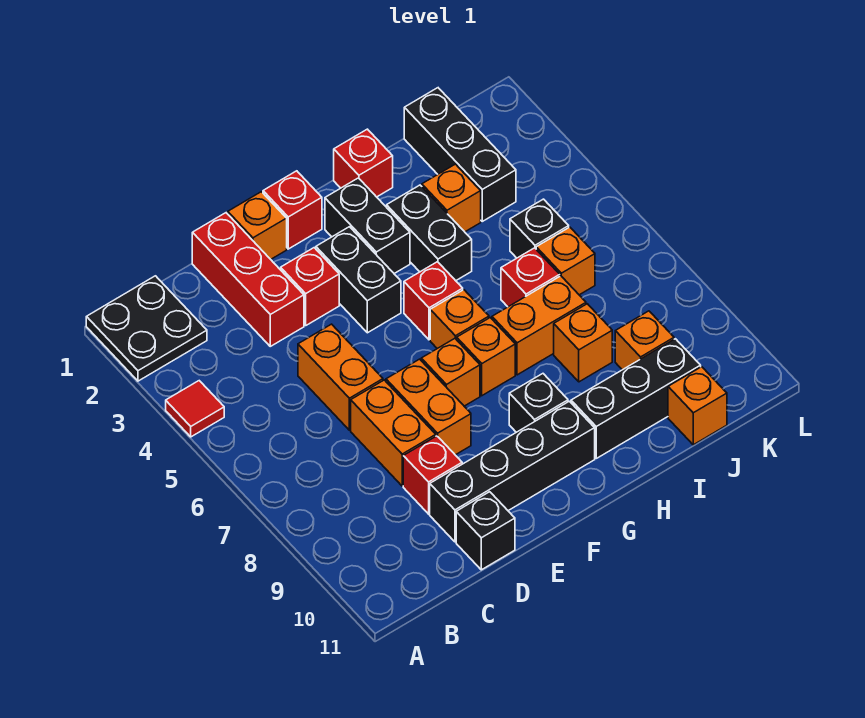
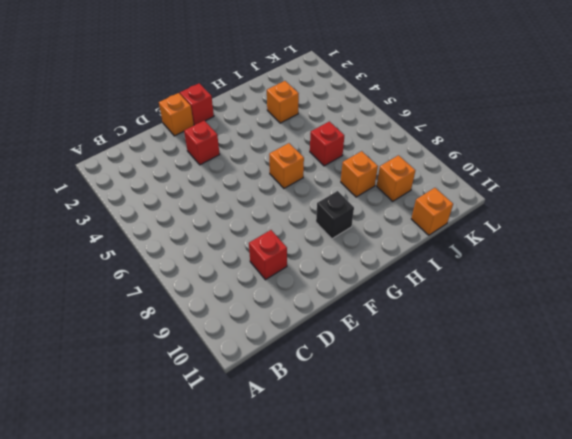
none -> black 2x2 plate [86,276,207,381]
none -> red 1x1 tile [166,381,224,437]
none -> red 1x3 brick [192,213,304,346]
none -> orange 1x2 brick [298,324,383,430]

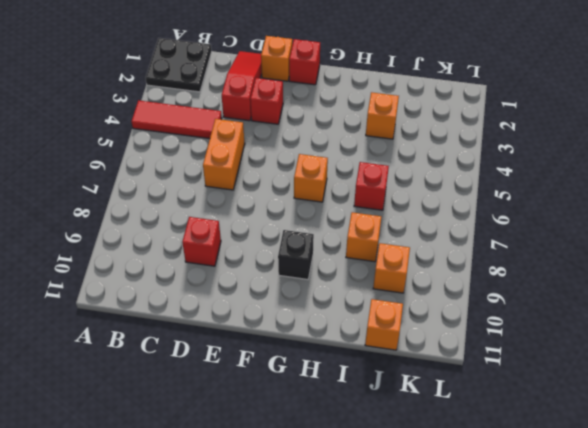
red 1x3 tile [131,100,222,139] -> red 1x1 tile [166,381,224,437]
red 1x3 slope [222,51,262,121] -> red 1x3 brick [192,213,304,346]
none -> orange 1x2 brick [351,380,436,486]
none -> black 1x4 brick [430,401,595,542]
none -> black 1x1 brick [456,492,515,570]
none -> orange 1x2 brick [386,359,471,455]

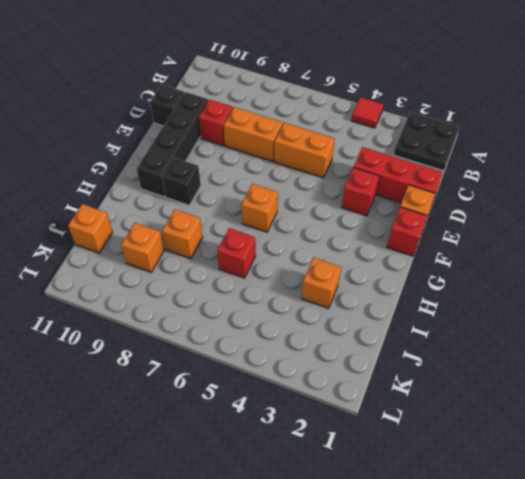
none -> orange 1x2 brick [386,359,471,455]
none -> black 1x2 brick [316,227,401,333]
none -> orange 1x1 brick [421,339,480,406]
none -> black 1x2 brick [325,178,410,274]

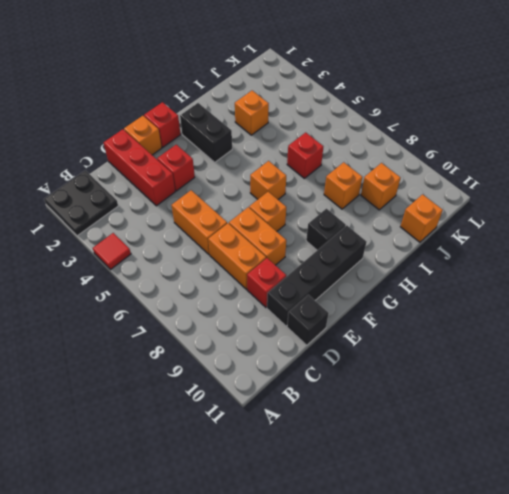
none -> black 1x2 brick [316,227,401,333]
none -> red 1x1 brick [404,262,463,340]
none -> orange 1x1 brick [457,318,515,396]
none -> red 1x1 brick [334,129,393,197]

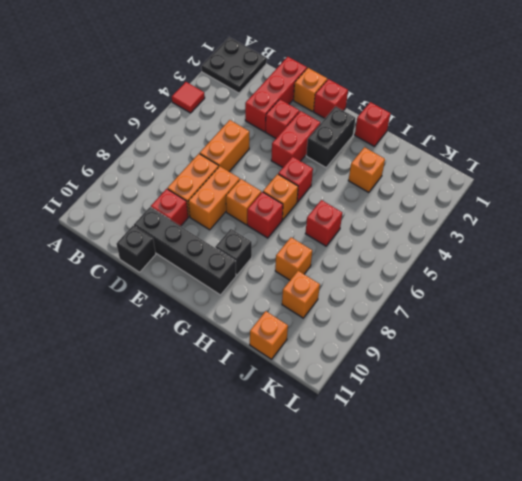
red 1x2 brick [271,111,320,167] -> black 1x2 brick [316,227,401,333]
red 1x1 brick [247,192,283,238] -> orange 1x1 brick [457,318,515,396]
none -> black 1x2 brick [387,185,472,281]
none -> orange 1x2 brick [492,276,586,375]
none -> black 1x3 brick [571,339,701,458]
none -> black 1x3 brick [404,88,516,221]

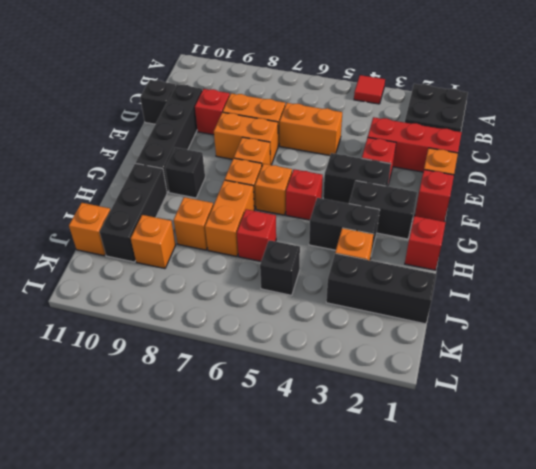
none -> orange 1x1 brick [536,227,595,295]

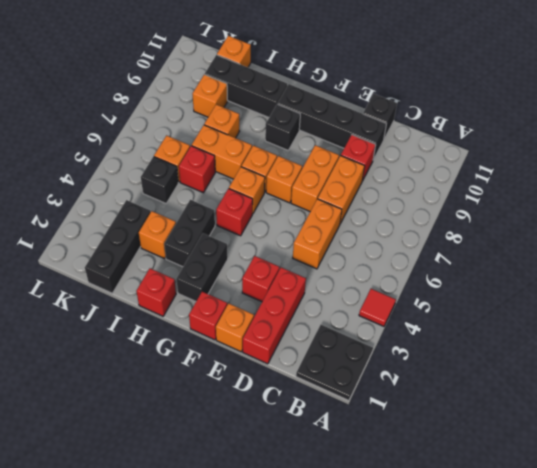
none -> black 1x2 brick [316,227,401,333]

